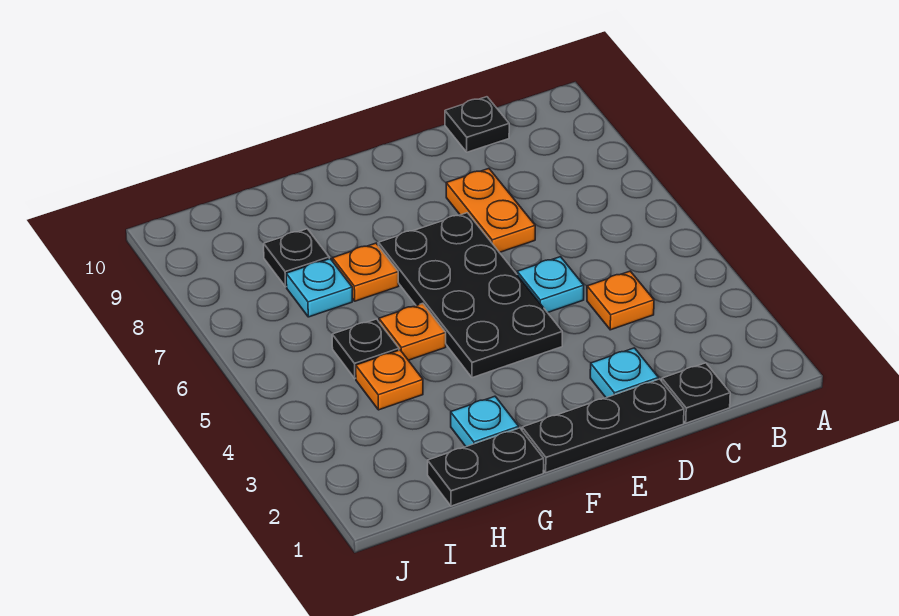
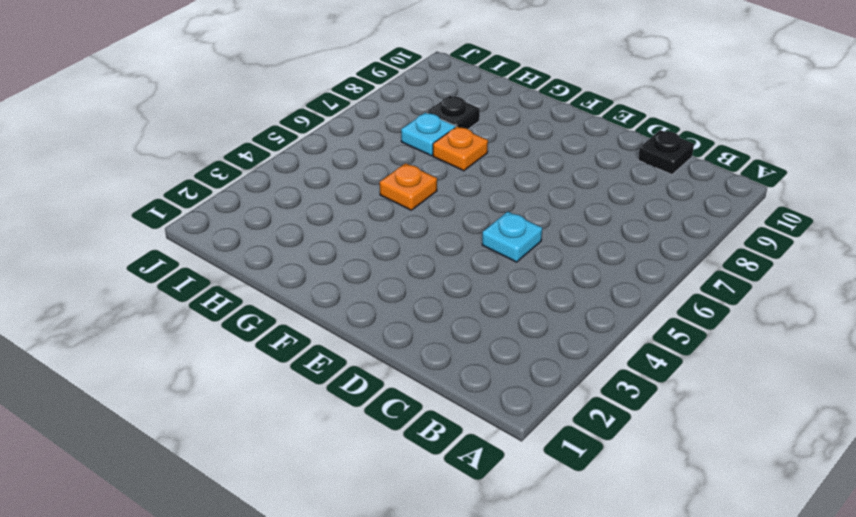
none -> black 1x1 plate [662,363,730,423]
none -> orange 1x1 plate [587,271,654,330]
none -> black 1x3 plate [522,379,684,473]

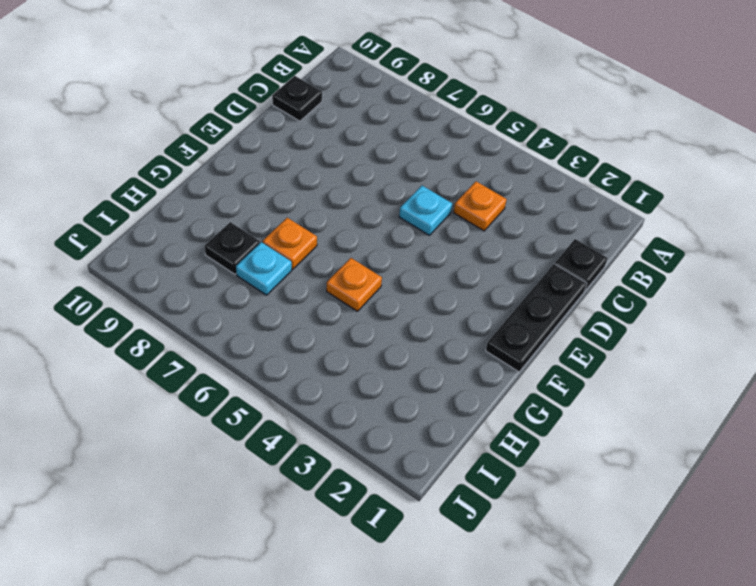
none -> cyan 1x1 plate [590,348,659,398]
none -> orange 1x2 plate [446,169,535,253]
none -> black 2x4 plate [378,213,562,378]

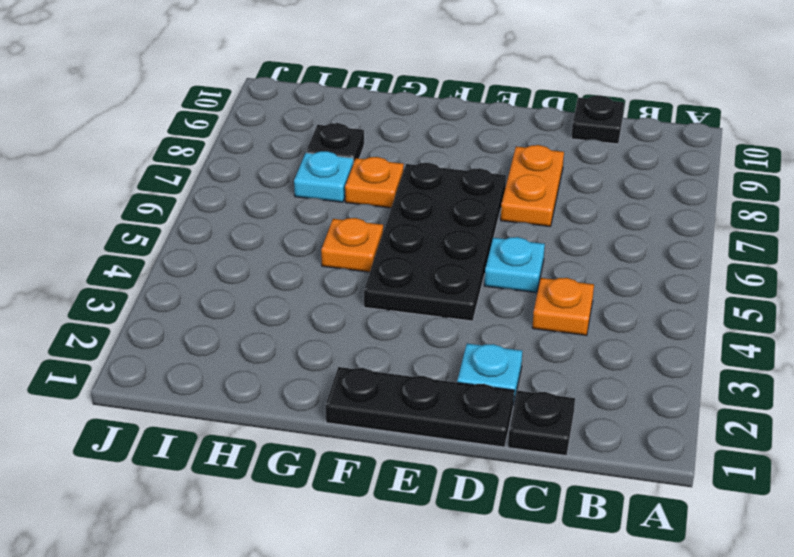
none -> black 1x2 plate [428,428,544,506]
none -> cyan 1x1 plate [451,396,519,447]
none -> orange 1x1 plate [356,350,423,410]

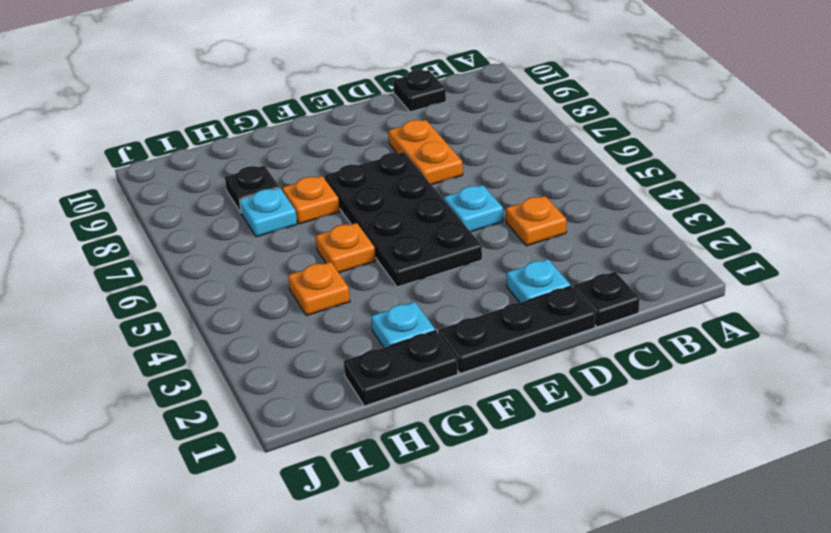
none -> black 1x1 plate [332,319,399,378]

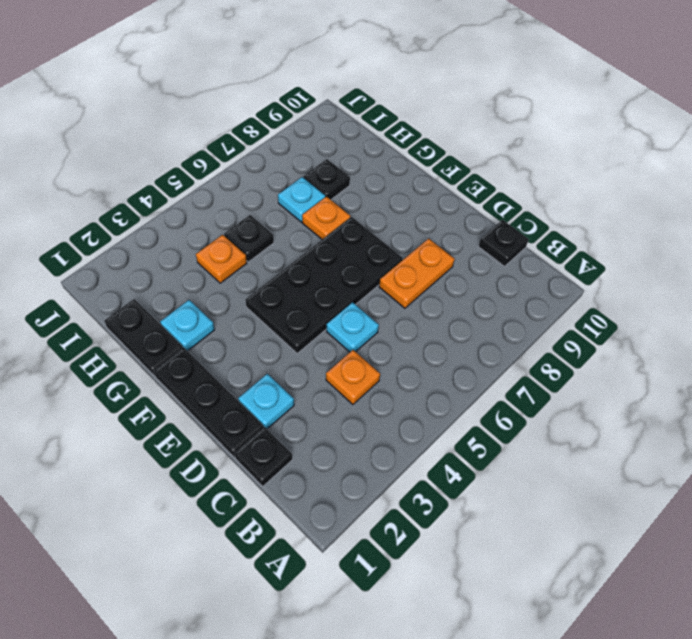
none -> orange 1x1 plate [379,303,446,360]

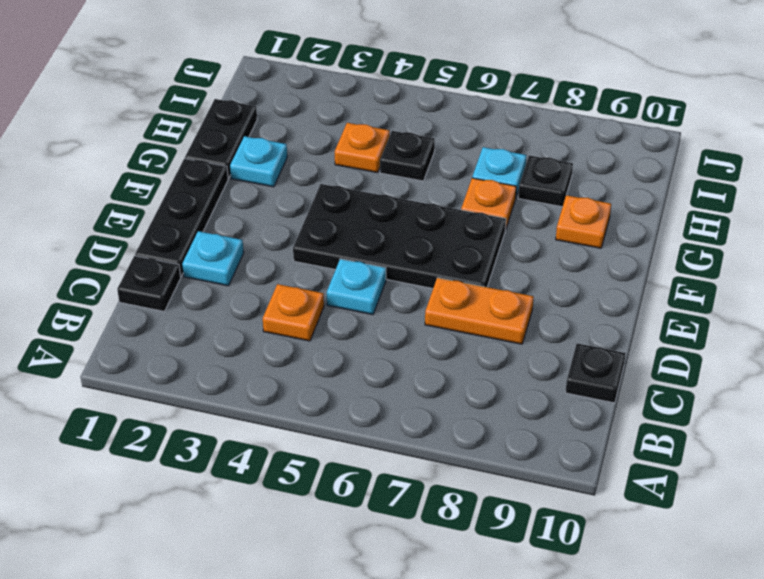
orange 1x1 plate [556,195,611,248] -> orange 1x1 plate moved to [379,303,446,360]

